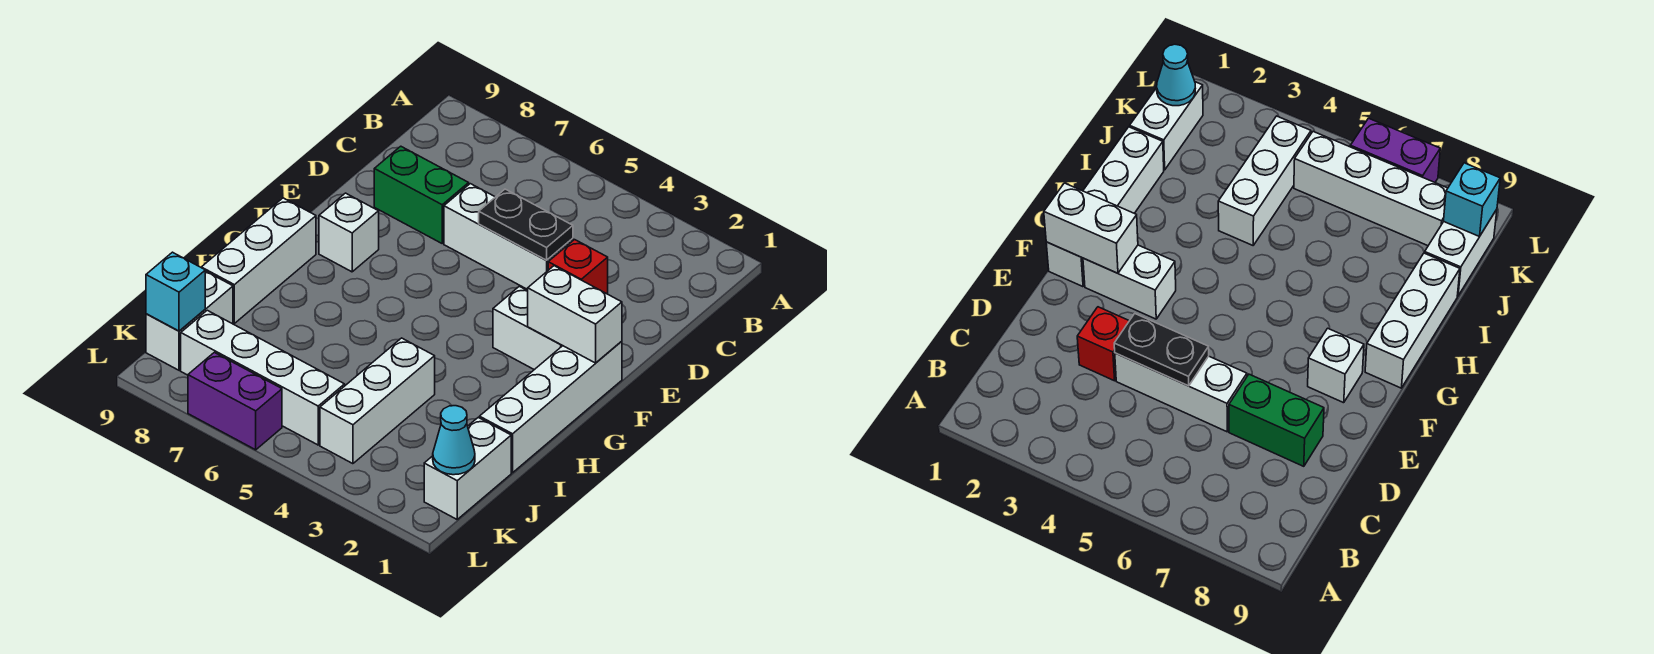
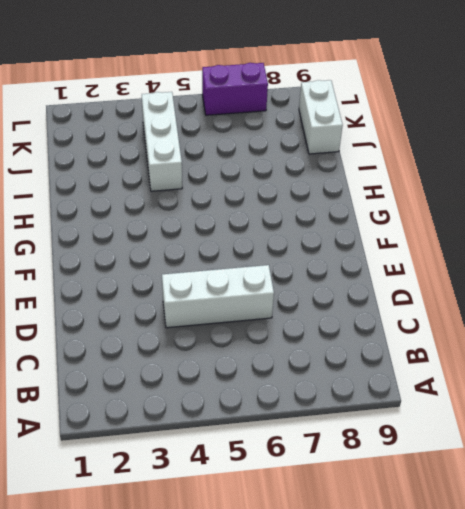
none -> red 1x1 brick [548,240,608,294]
none -> green 1x2 brick [374,146,469,243]
none -> white 1x4 brick [480,341,622,473]

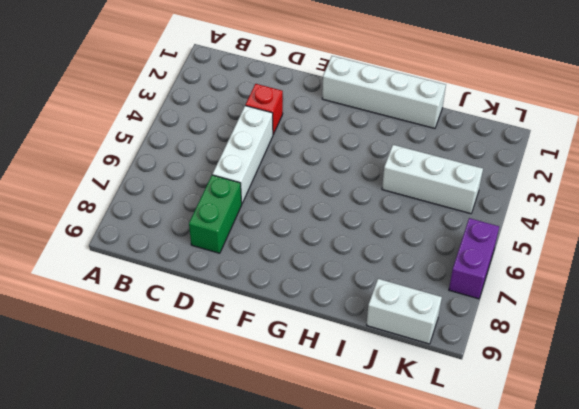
none -> white 1x2 brick [493,286,563,370]
none -> white 1x1 brick [319,193,379,272]
none -> white 1x3 brick [201,198,316,323]

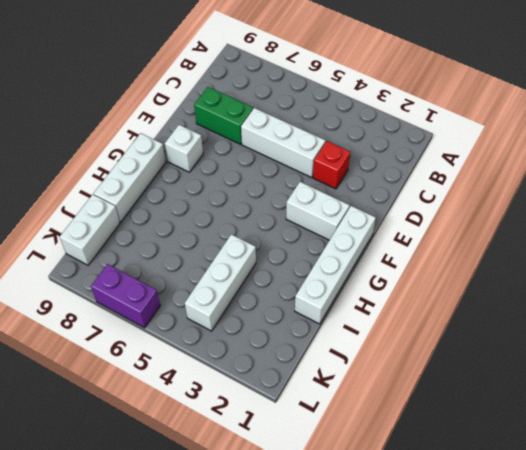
none -> white 1x2 brick [424,417,511,519]
none -> white 1x4 brick [181,310,345,445]
none -> black 1x2 plate [479,189,573,260]

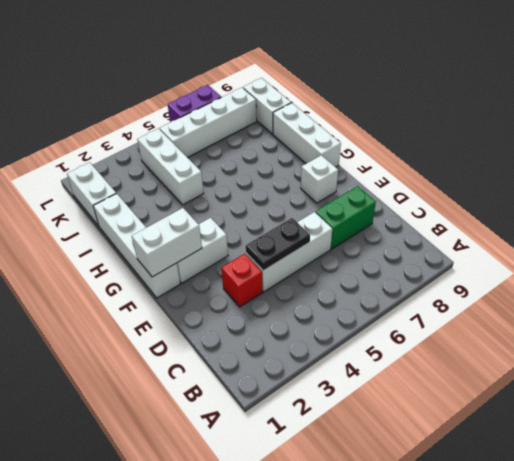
none -> cyan 1x1 cone [433,406,475,475]
none -> cyan 1x1 brick [146,252,205,331]

